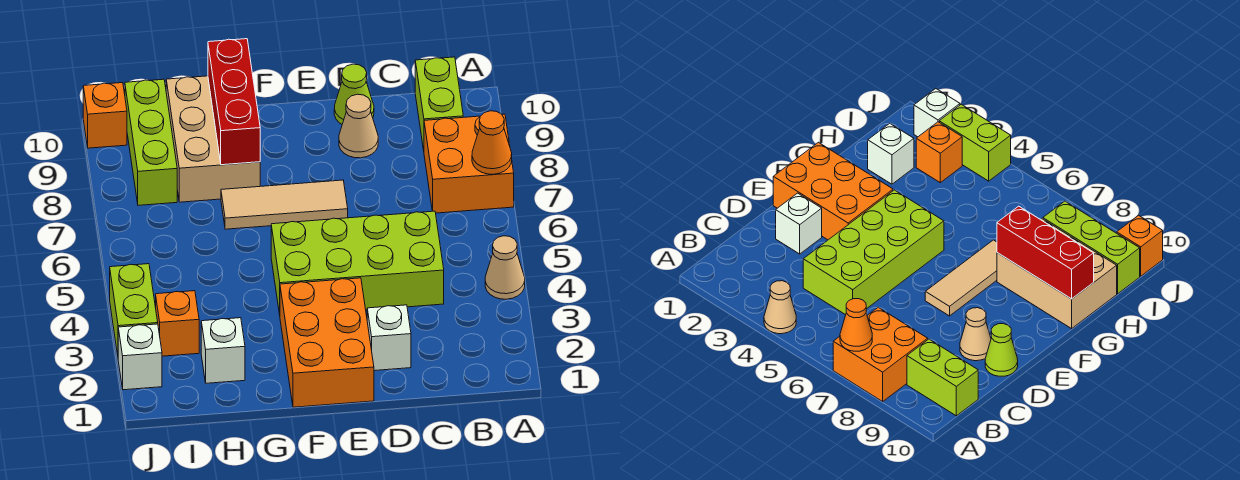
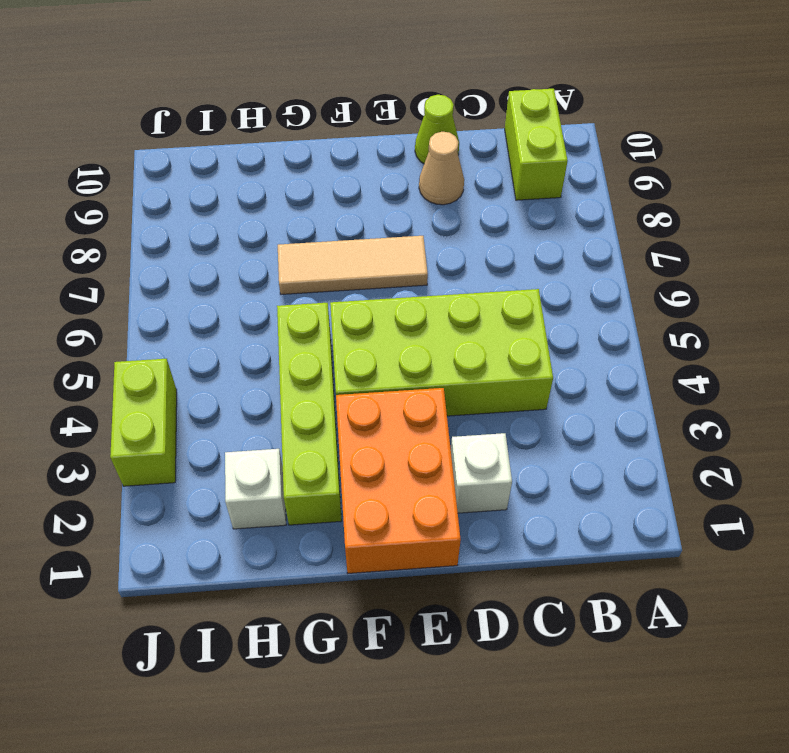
lime 1x4 brick [277,303,342,525] -> none
none -> tan 1x1 cone [485,236,525,299]
none -> orange 2x2 brick [424,114,514,213]
none -> tan 2x3 brick [166,76,260,202]

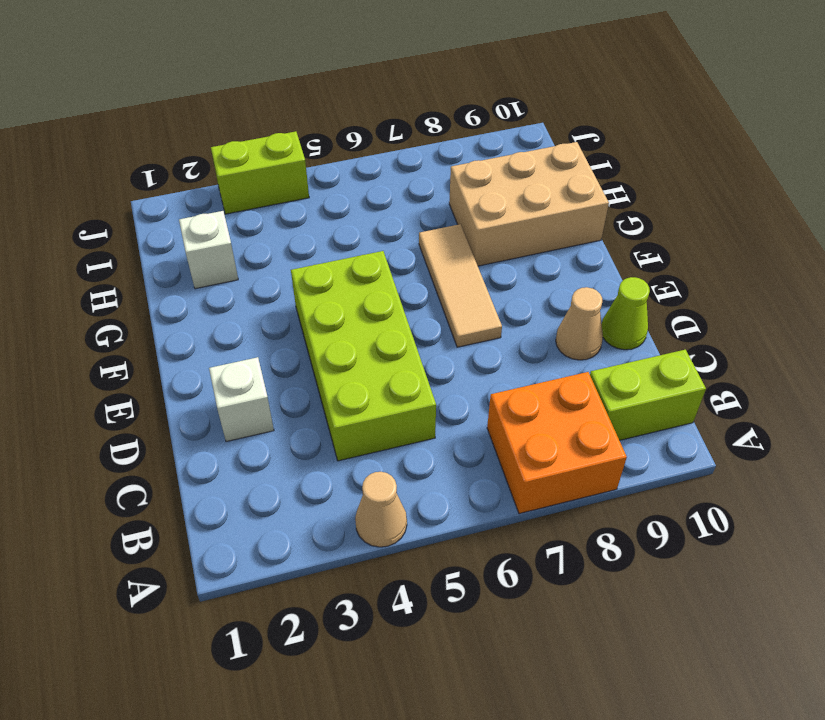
none -> orange 2x3 brick [280,278,374,407]
none -> orange 1x1 brick [156,291,199,356]
none -> lime 1x3 brick [125,79,177,205]

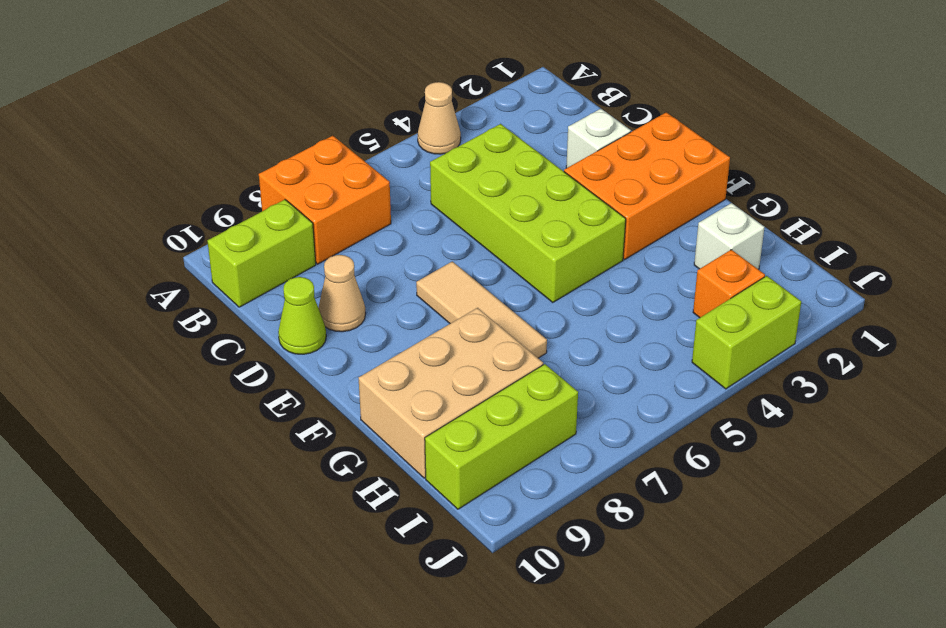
none -> white 1x1 brick [118,324,162,390]
none -> orange 1x1 brick [83,83,127,148]
none -> orange 1x1 cone [472,111,512,174]

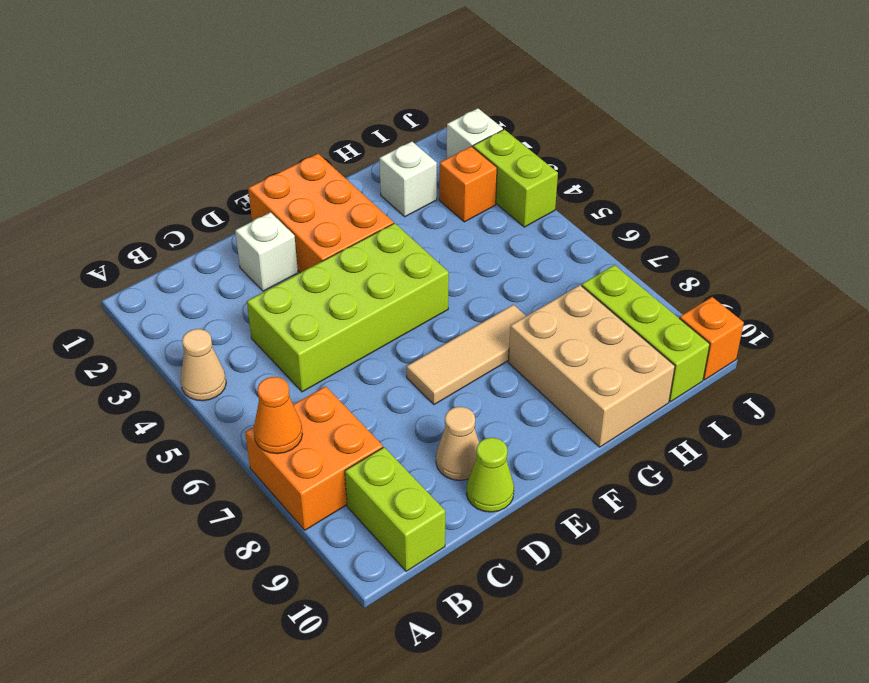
none -> red 1x3 brick [208,39,260,165]

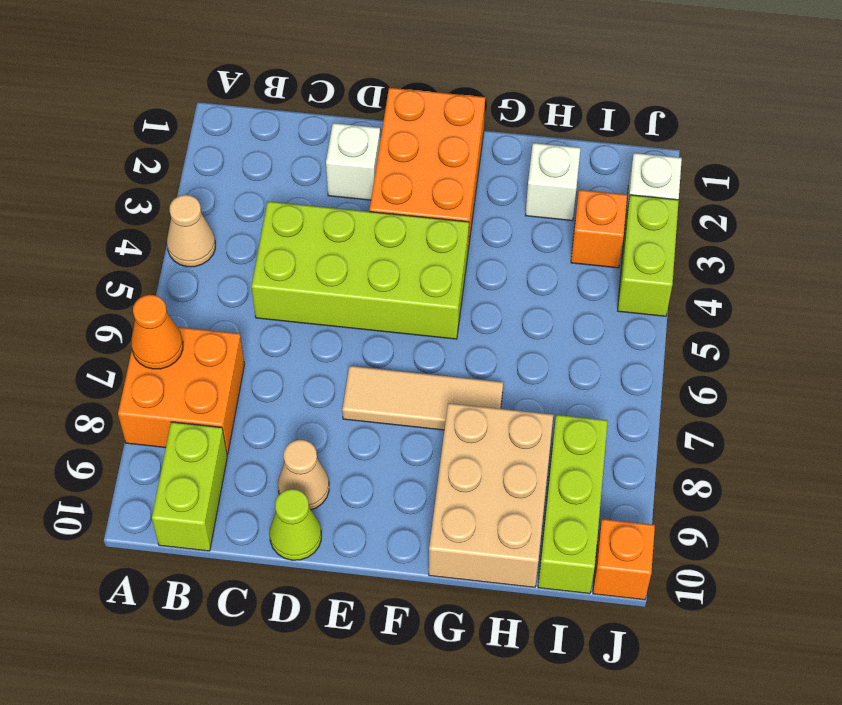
none -> red 1x3 brick [208,39,260,165]

